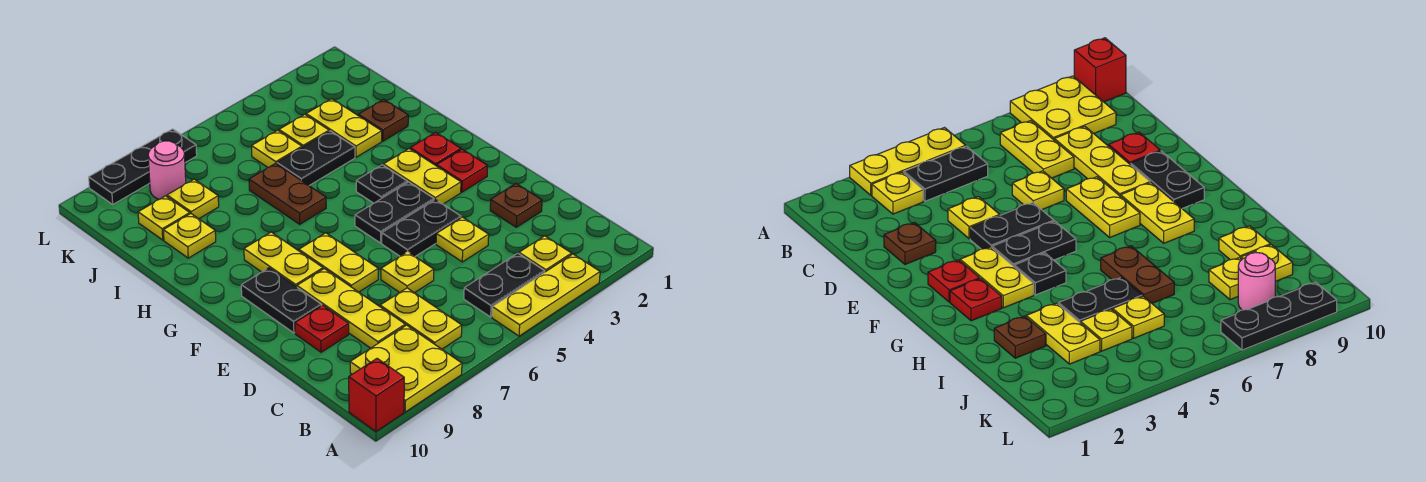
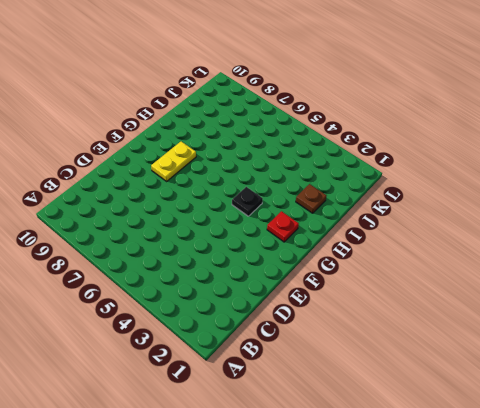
none -> yellow 1x3 plate [492,254,600,336]
none -> yellow 2x2 plate [350,325,462,412]
none -> red 1x1 brick [349,359,404,431]
none -> yellow 1x1 plate [519,236,572,272]

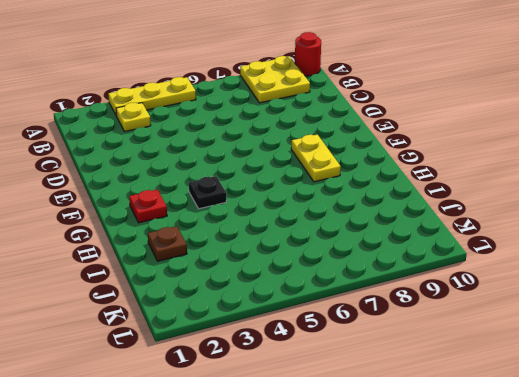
red 1x1 round brick [295,32,321,76] -> red 1x1 brick [349,359,404,431]
none -> black 1x2 plate [464,253,545,317]
none -> yellow 1x2 plate [380,288,462,349]
none -> yellow 1x3 plate [297,269,405,348]
none -> brown 1x1 plate [490,184,542,227]

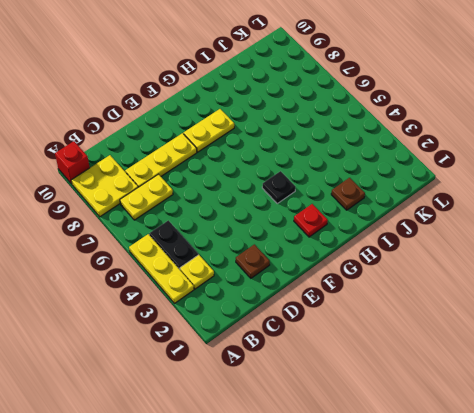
none -> yellow 1x1 plate [436,217,489,262]
none -> yellow 1x1 plate [381,252,434,293]
none -> red 1x1 plate [295,305,349,352]
none -> black 1x2 plate [382,200,461,256]

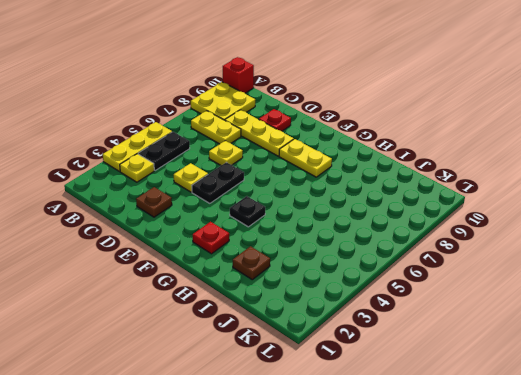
none -> yellow 1x2 plate [299,233,378,292]
none -> black 1x2 plate [241,268,321,333]
none -> red 1x1 plate [437,149,488,192]
none -> yellow 1x2 plate [383,149,461,204]

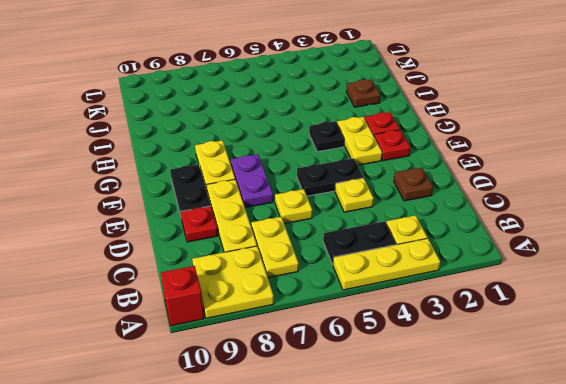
purple 1x2 plate [230,154,273,208] -> yellow 1x2 plate [299,233,378,292]
none -> black 1x2 plate [355,182,434,243]
none -> brown 1x2 plate [249,163,326,224]
none -> yellow 1x2 plate [306,99,382,157]
none -> black 1x2 plate [277,131,355,185]

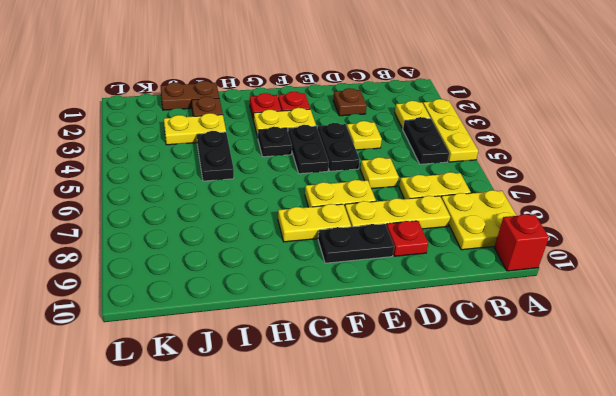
brown 1x2 plate [161,81,219,110] -> brown 1x2 plate moved to [249,163,326,224]
none -> yellow 1x1 plate [163,214,216,258]
none -> yellow 1x1 plate [279,115,329,147]
none -> yellow 1x1 plate [252,130,302,167]
none -> yellow 1x1 plate [167,179,219,219]

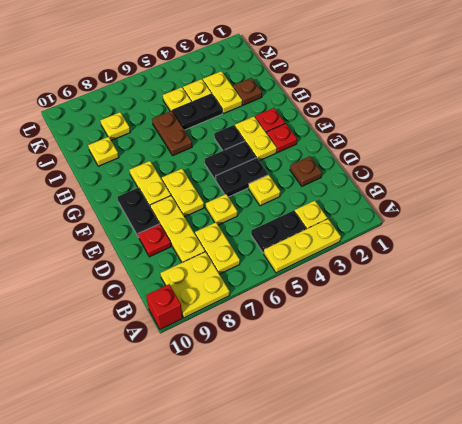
none -> yellow 1x1 plate [138,196,190,240]
none -> pink 1x1 round brick [148,141,186,199]
none -> black 1x3 plate [89,129,197,204]

